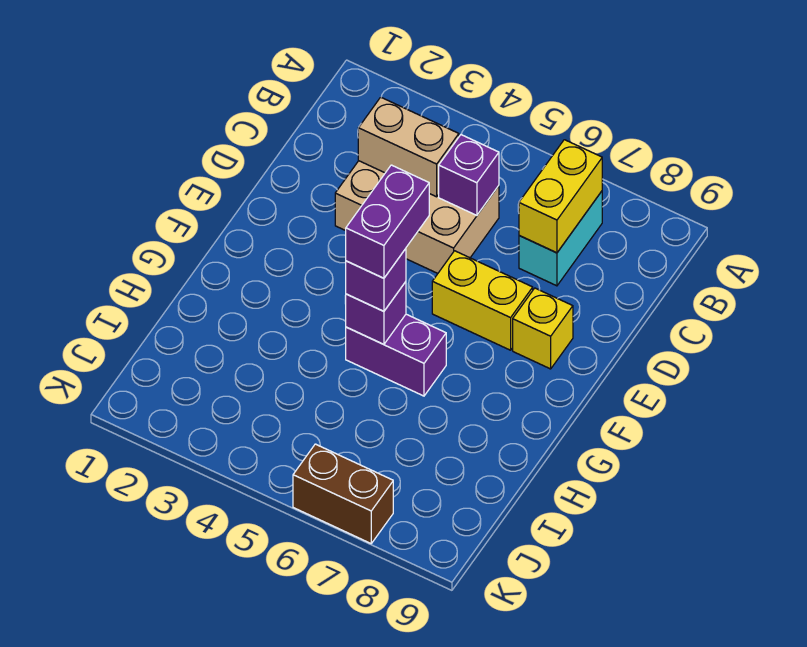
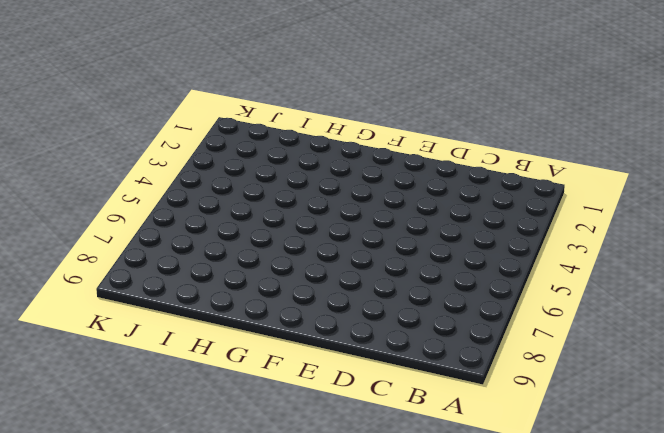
none -> cyan 1x2 brick [519,191,602,286]
none -> tan 2x3 brick [335,161,499,273]
none -> yellow 1x2 brick [432,251,533,350]

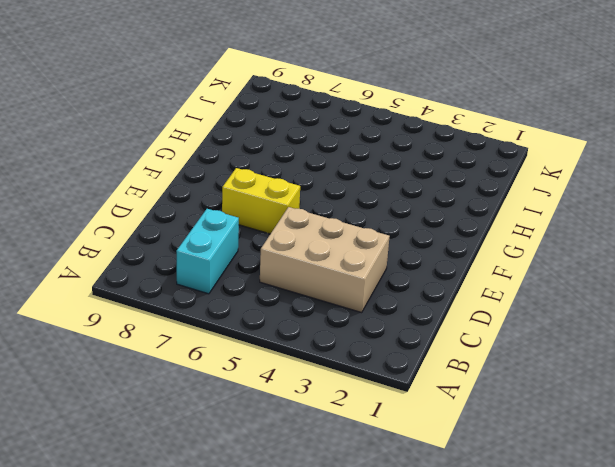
none -> yellow 1x1 brick [513,288,573,369]
none -> purple 1x2 brick [346,314,446,396]
none -> brown 1x2 brick [293,444,393,543]

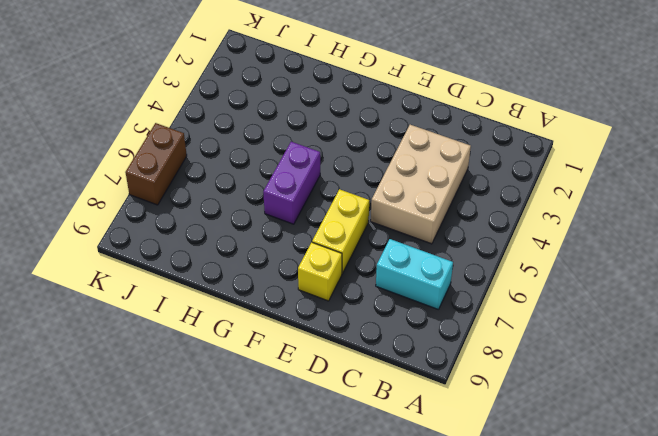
none -> yellow 1x2 brick [519,140,602,253]
none -> tan 1x2 brick [358,97,459,197]
none -> purple 1x1 brick [439,135,499,215]

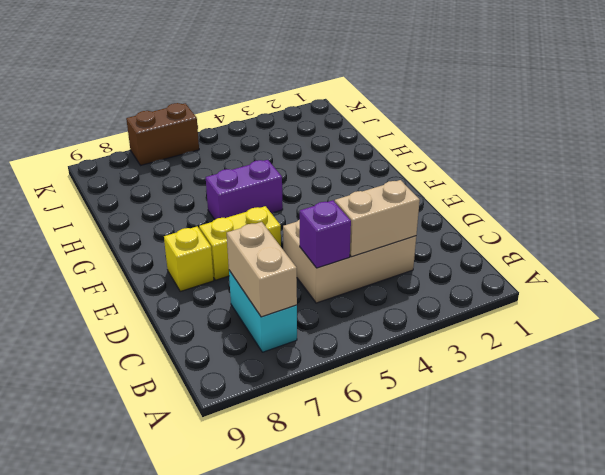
tan 1x2 brick [227,222,297,317] -> yellow 1x2 brick [519,140,602,253]
none -> purple 1x1 brick [345,282,406,344]
none -> purple 1x1 brick [346,249,406,311]
none -> purple 1x2 brick [346,165,429,278]

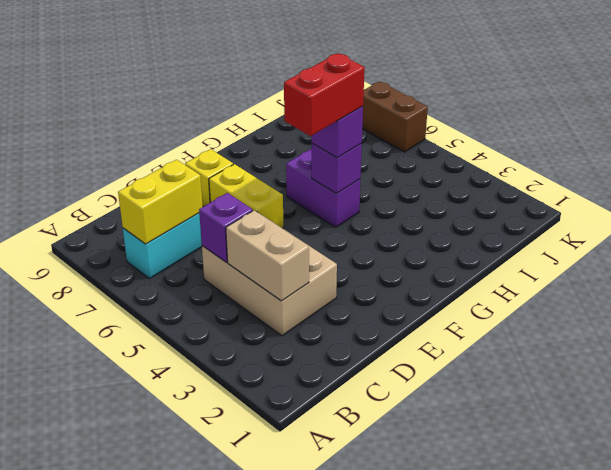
red 1x2 brick [284,53,365,136] -> purple 1x2 brick [346,165,429,278]

